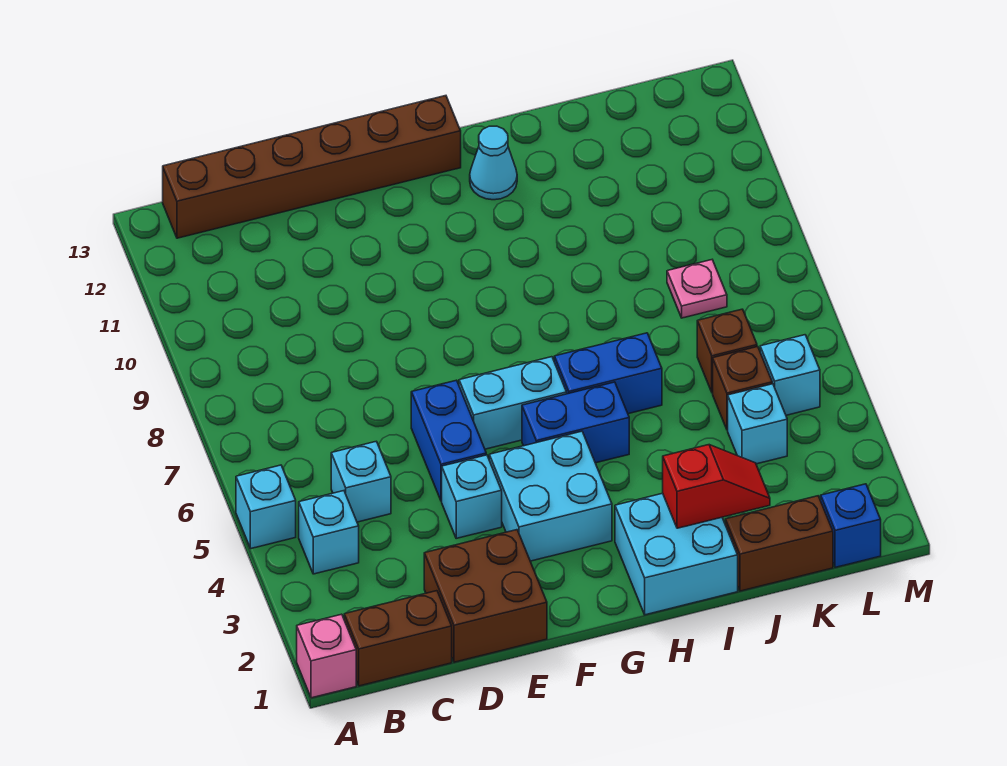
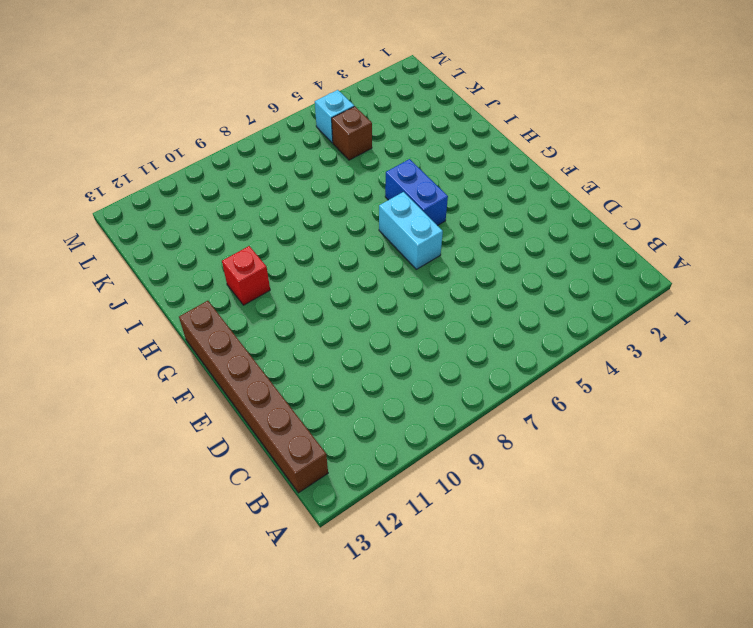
red 1x1 brick [222,246,270,305] -> none
none -> pink 1x1 brick [297,614,356,698]
none -> cyan 1x1 brick [236,465,296,548]
none -> brown 1x2 brick [344,591,452,686]

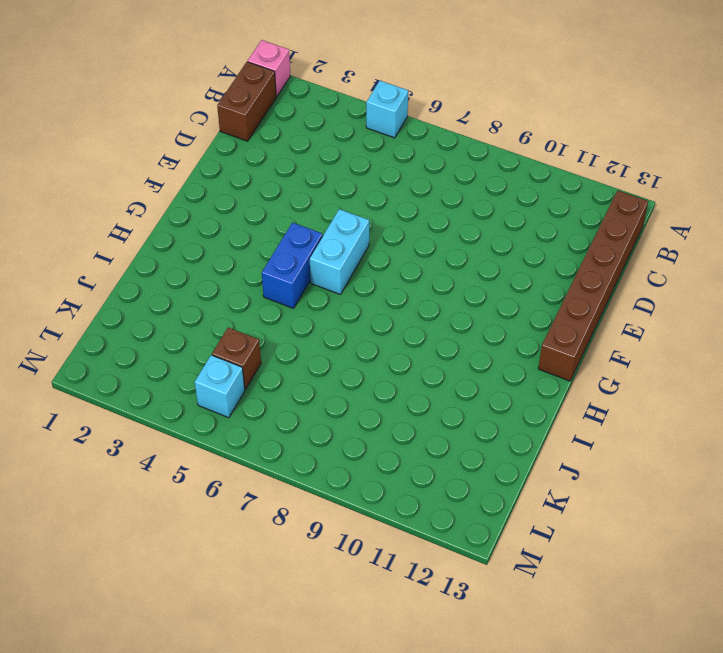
none -> cyan 1x1 brick [299,491,359,574]
none -> cyan 1x1 brick [331,441,391,522]
none -> brown 2x2 brick [424,530,547,662]

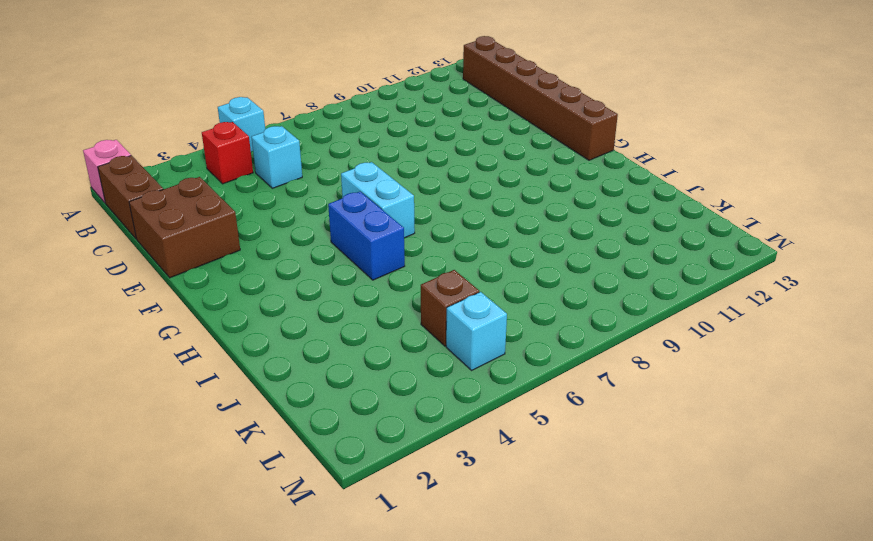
red 1x1 brick [202,122,253,184] -> cyan 1x1 brick [299,491,359,574]
none -> cyan 1x1 brick [442,455,502,538]
none -> blue 1x2 brick [411,380,486,501]
none -> cyan 2x2 brick [489,431,612,561]

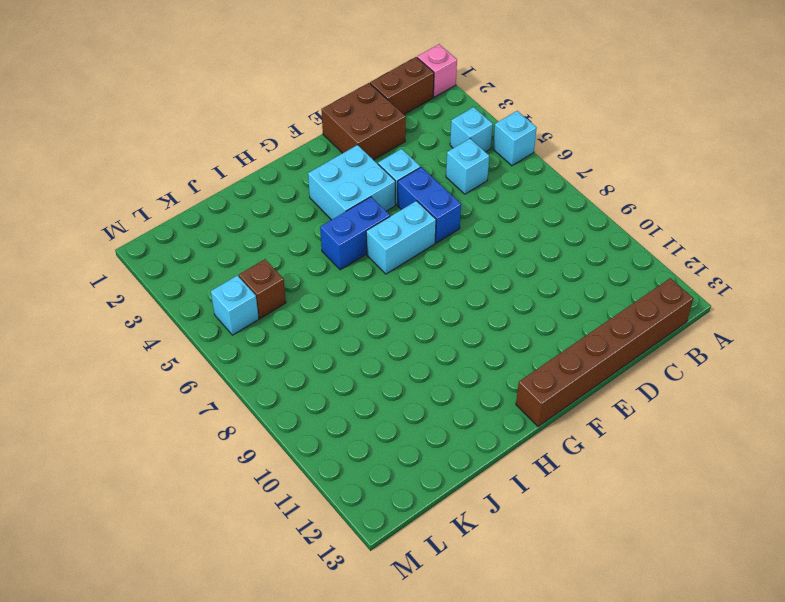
none -> cyan 2x2 brick [615,493,738,615]
none -> blue 1x2 brick [554,333,662,414]
none -> cyan 1x1 cone [470,126,517,200]

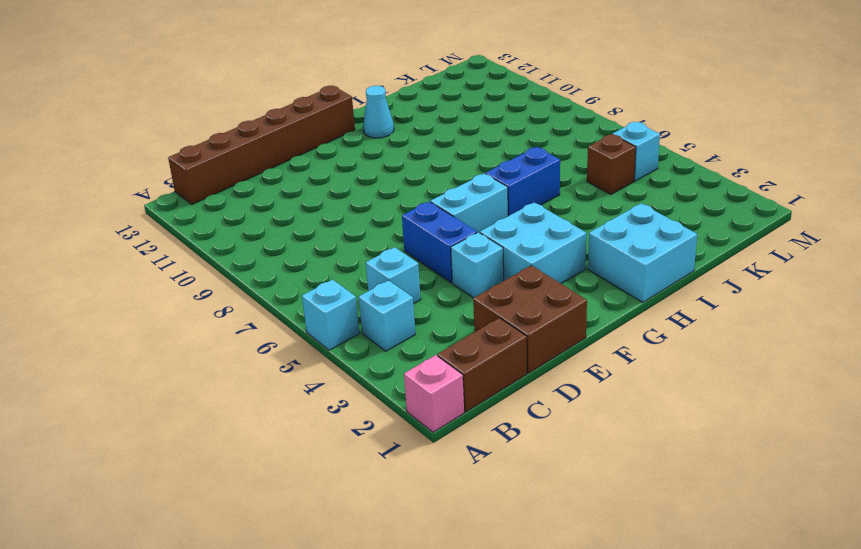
none -> blue 1x2 brick [522,382,629,463]
none -> brown 1x2 brick [725,496,833,591]
none -> cyan 1x1 brick [728,384,787,464]

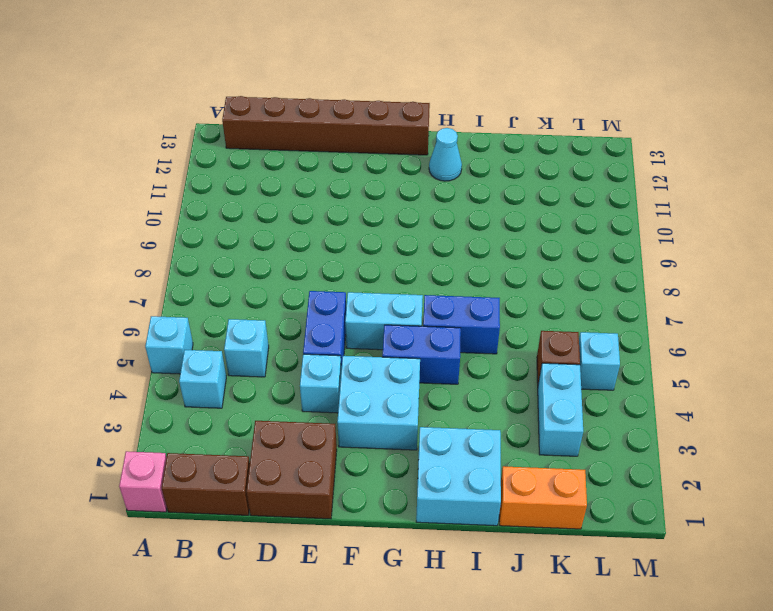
orange 1x2 brick [499,466,587,529] -> brown 1x2 brick [725,496,833,591]
cyan 1x2 brick [538,363,583,456] -> cyan 1x1 brick [728,384,787,464]
none -> brown 1x1 brick [697,309,757,393]
none -> pink 1x1 plate [667,260,727,318]
none -> blue 1x1 brick [821,484,881,567]

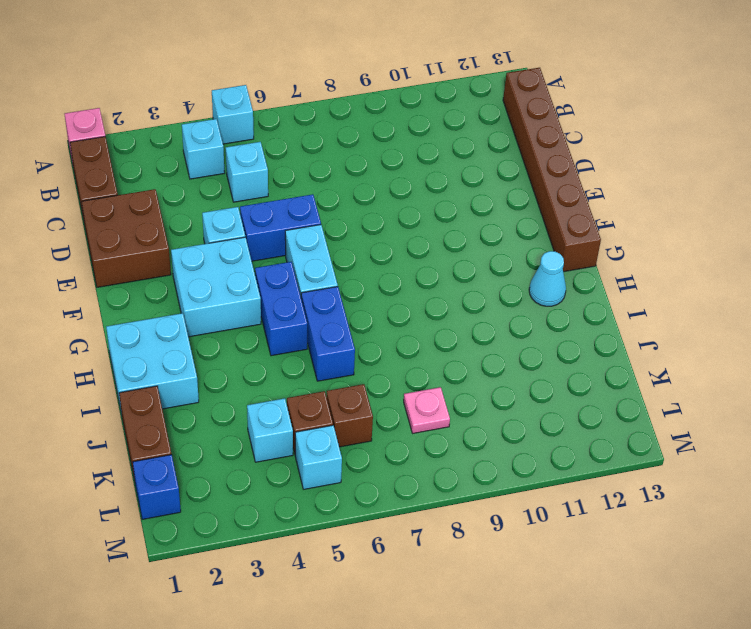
none -> red 1x2 slope [663,445,770,528]

